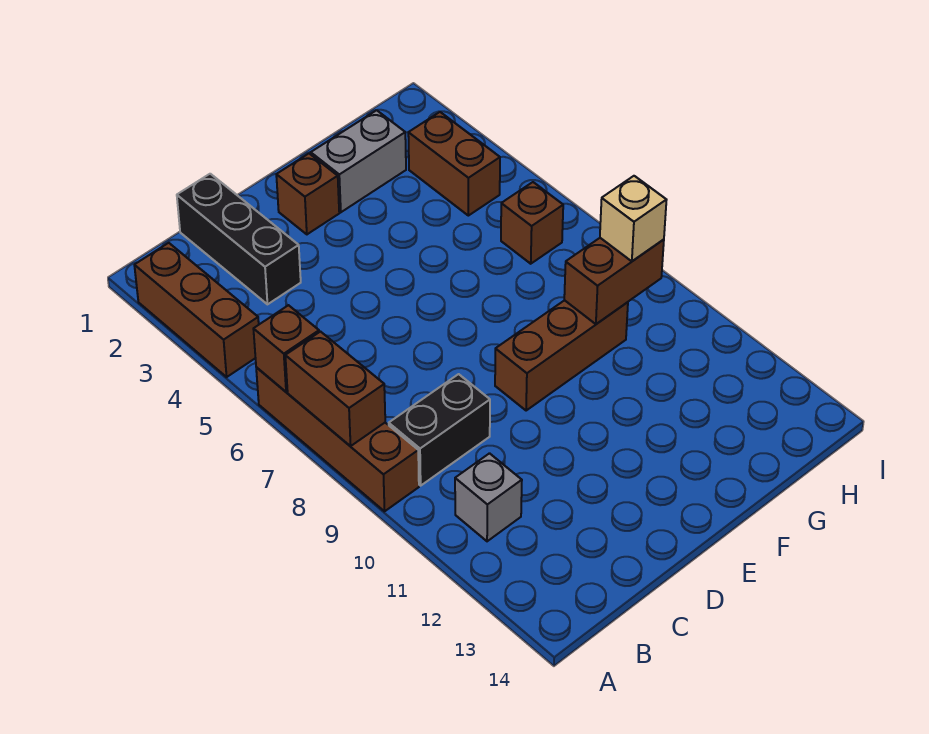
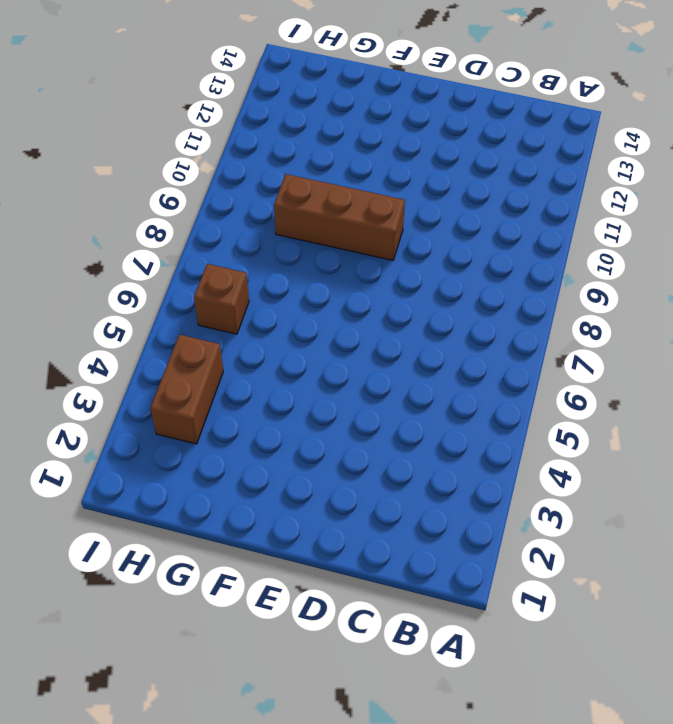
none -> brown 1x3 brick [134,243,259,377]
none -> brown 1x4 brick [256,367,419,511]
none -> black 1x2 brick [389,374,490,486]

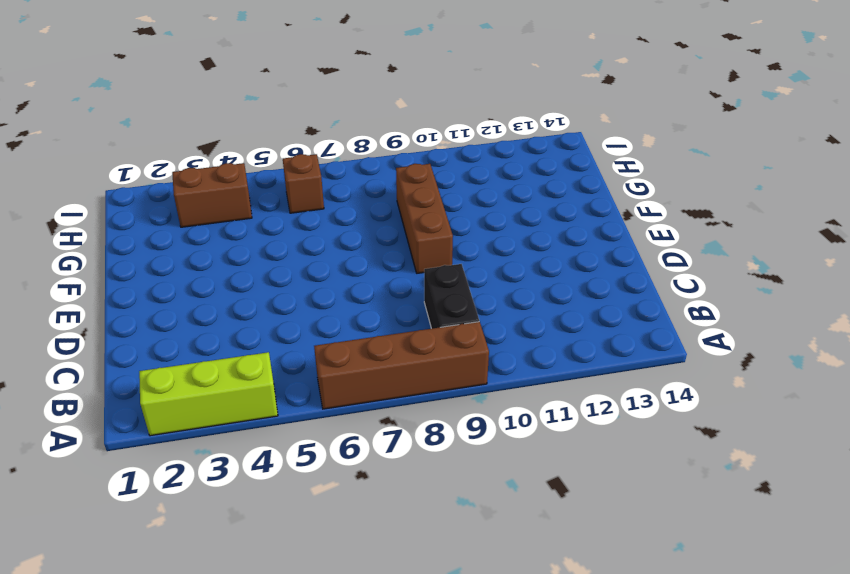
lime 1x3 brick [139,352,278,436] -> brown 1x3 brick [134,243,259,377]
none -> grey 1x1 brick [455,453,522,541]
none -> black 1x3 brick [177,174,301,304]
none -> brown 1x1 brick [276,154,339,234]

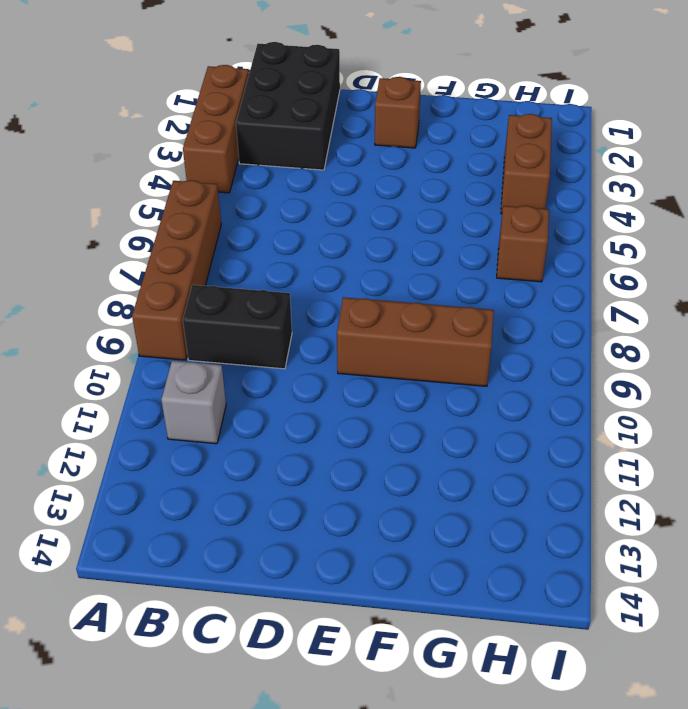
black 2x3 brick [236,42,340,170] -> black 1x3 brick [177,174,301,304]
none -> grey 1x2 brick [311,110,406,212]
none -> brown 1x1 brick [253,305,319,392]
none -> brown 1x2 brick [285,332,385,446]

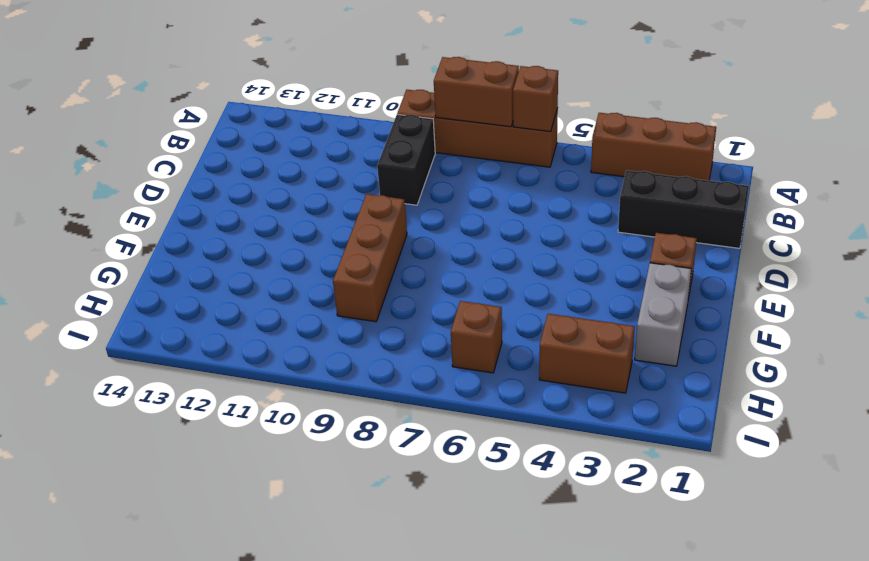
none -> grey 1x1 brick [455,453,522,541]
none -> brown 1x2 brick [564,238,664,324]
none -> tan 1x1 brick [600,176,666,261]

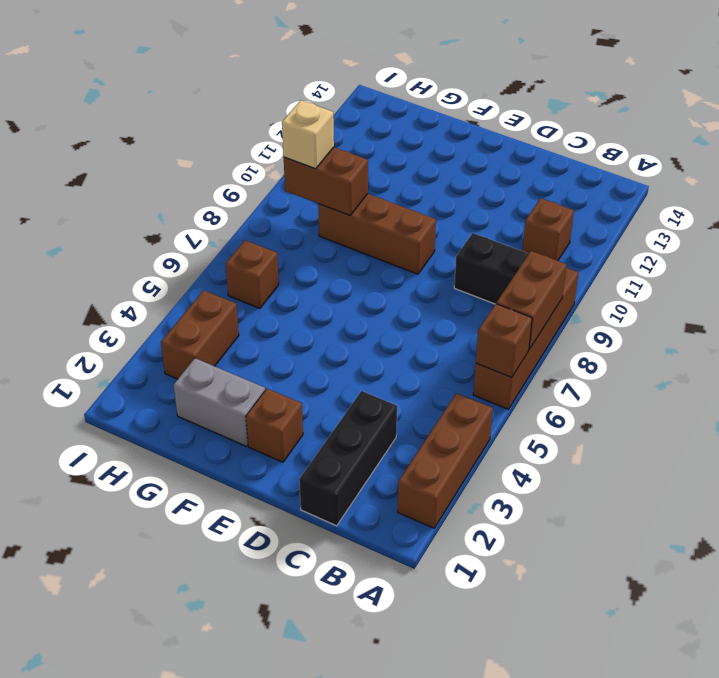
brown 1x1 brick [522,198,574,261] -> grey 1x1 brick [455,453,522,541]

